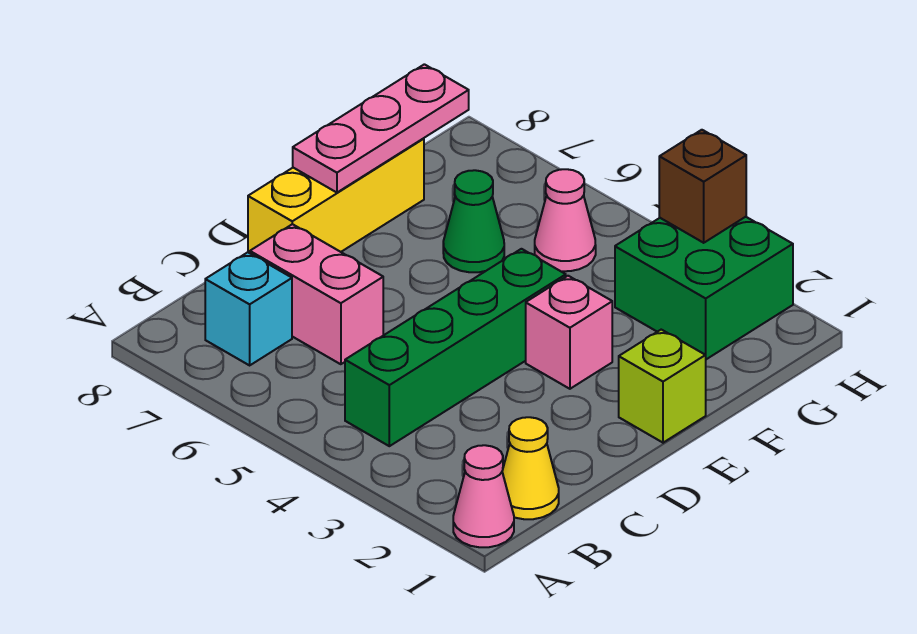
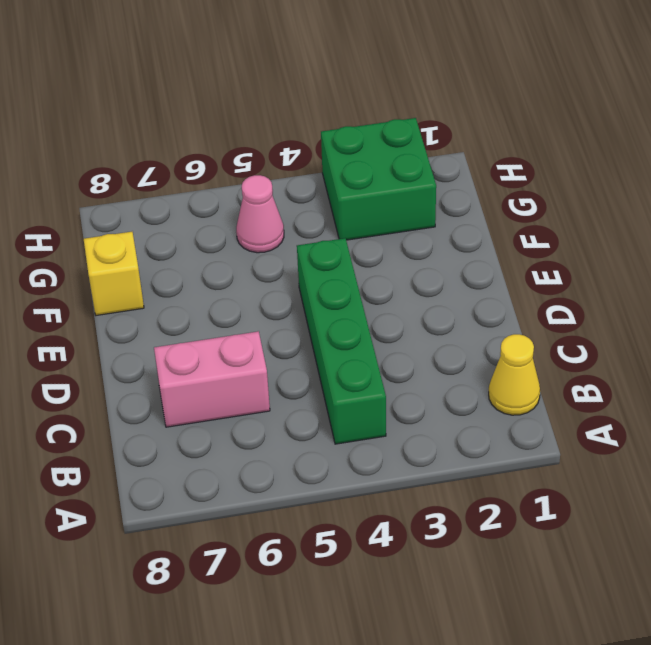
yellow 1x1 brick [84,232,144,315] -> yellow 1x3 brick [248,138,424,253]
none -> pink 1x1 cone [453,445,514,547]
none -> cyan 1x1 brick [205,252,292,365]
none -> lime 1x1 brick [619,330,706,443]

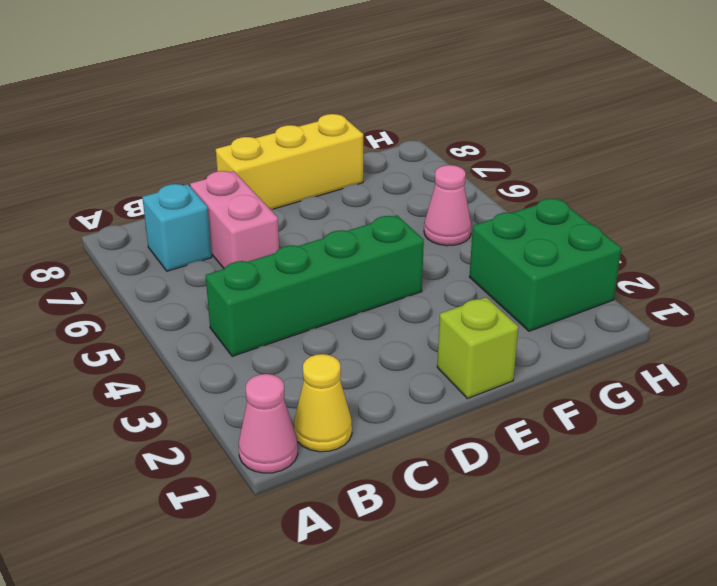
none -> pink 1x1 brick [526,276,612,389]
none -> green 1x1 cone [443,170,504,272]
none -> pink 1x3 plate [293,64,469,192]

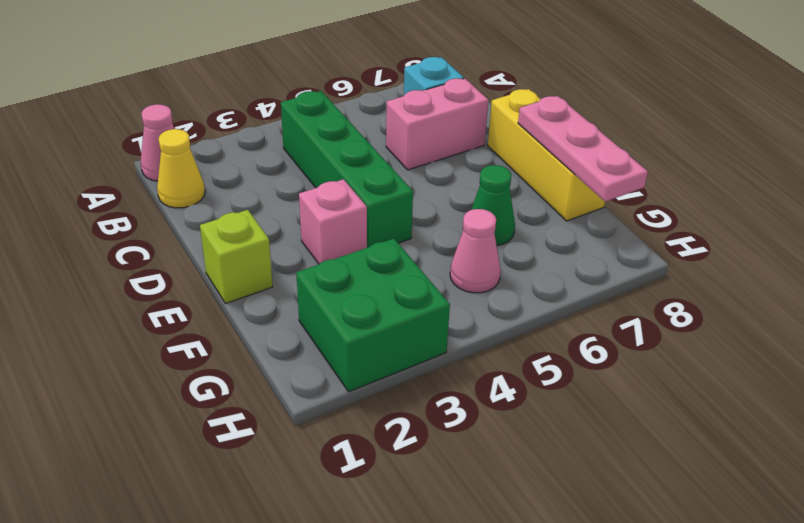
none -> brown 1x1 brick [659,130,746,243]

